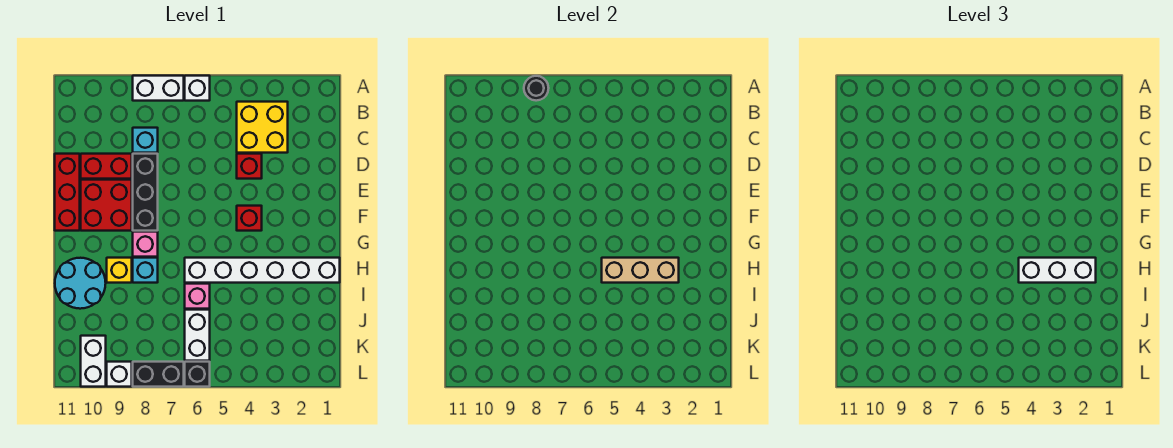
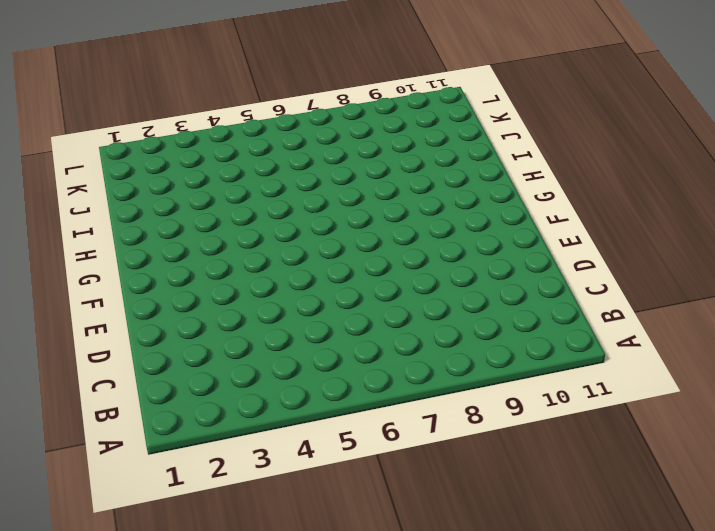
none -> white 1x1 brick [185,76,210,101]
none -> white 1x2 brick [133,76,184,101]
none -> yellow 2x2 brick [237,102,288,153]

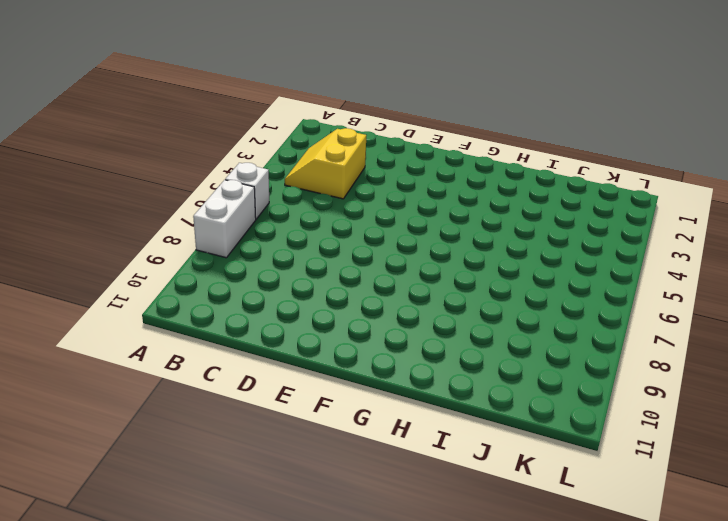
yellow 2x2 slope [285,128,366,199] -> yellow 2x2 brick [237,102,288,153]
none -> cyan 1x1 brick [133,128,158,153]
none -> red 1x1 brick [237,154,262,179]
none -> black 1x3 brick [133,154,158,231]

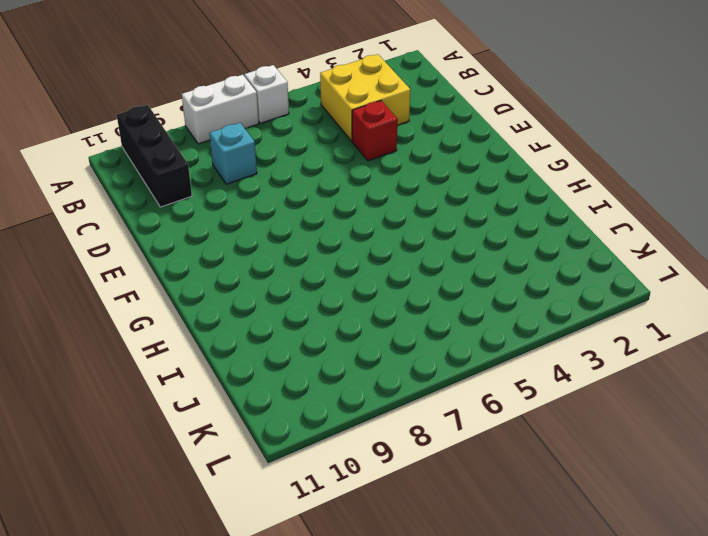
black 1x3 brick [117,105,192,207] -> black 1x3 brick moved to [133,154,158,231]
none -> red 1x2 brick [81,154,132,179]
none -> red 1x3 brick [55,154,80,231]
none -> red 2x2 brick [81,180,132,231]

